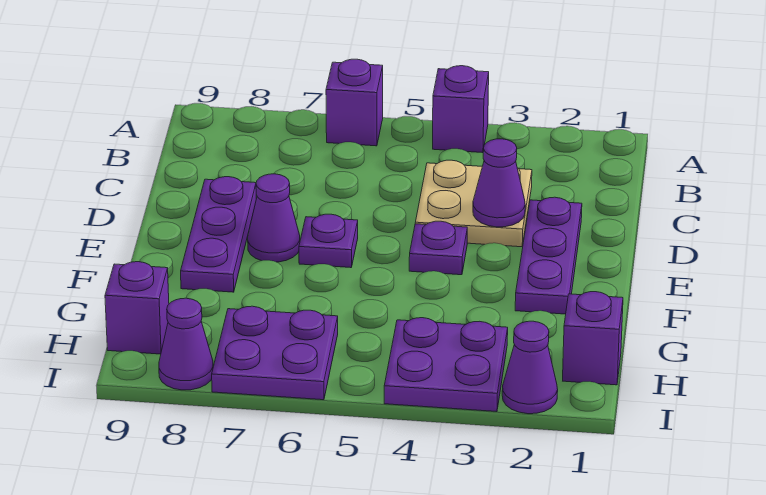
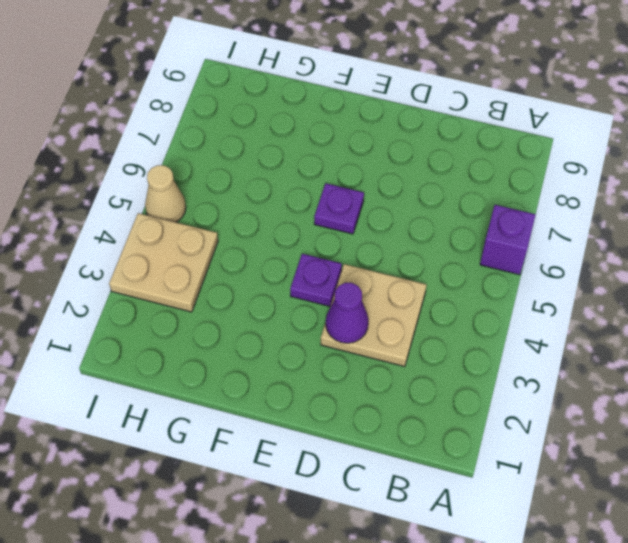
tan 2x2 plate [109,213,218,312] -> purple 2x2 plate [384,318,508,412]
tan 1x1 cone [145,165,186,222] -> none
none -> purple 1x1 brick [433,66,489,153]
none -> purple 1x3 plate [515,197,582,314]
none -> purple 1x3 plate [181,177,256,292]

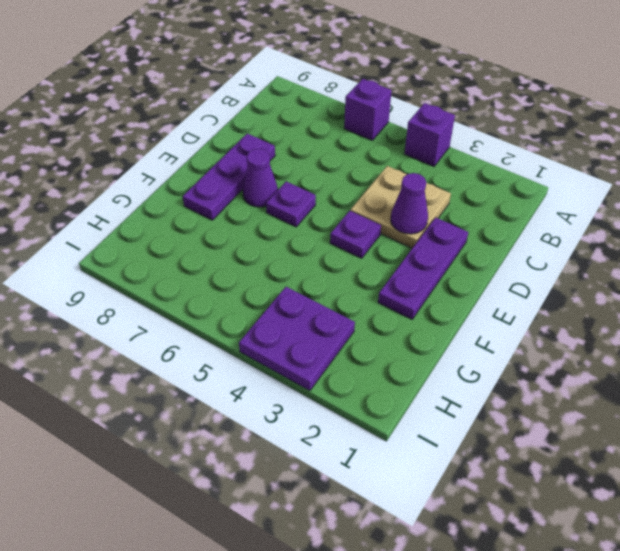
none -> purple 1x1 brick [563,292,623,385]
none -> purple 2x2 plate [212,306,338,400]
none -> purple 1x1 brick [105,262,169,354]

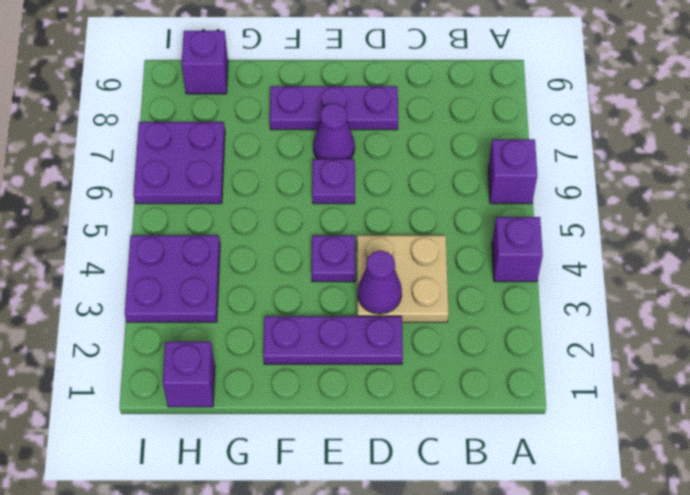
none -> purple 1x1 cone [502,321,558,414]
none -> purple 1x1 cone [159,298,213,390]

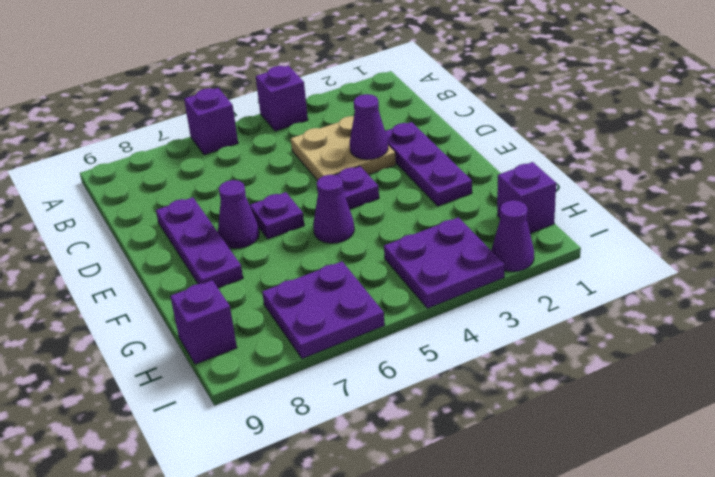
purple 1x1 cone [313,175,354,243] -> purple 1x1 cone moved to [159,298,213,390]

